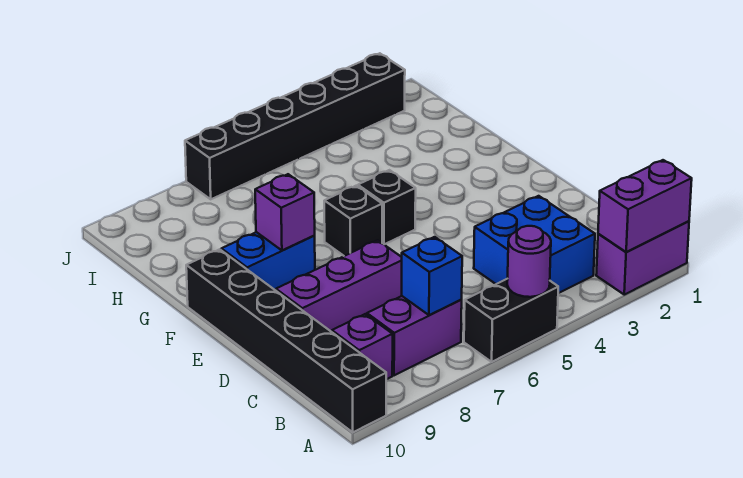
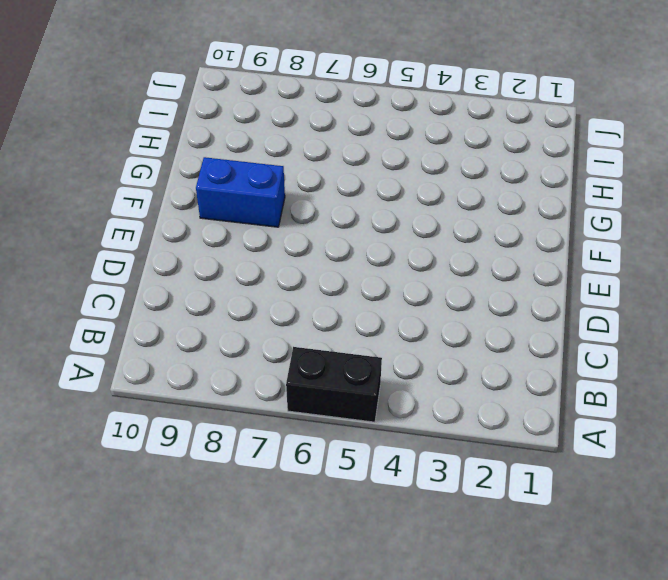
none -> purple 1x2 brick [596,221,689,295]
none -> black 1x6 brick [186,249,386,432]
none -> blue 2x2 brick [474,196,595,293]

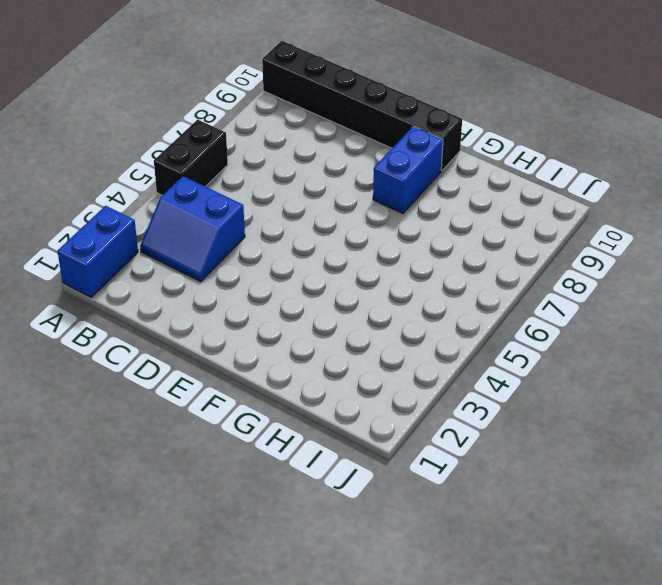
blue 1x2 brick [58,206,138,297] -> purple 1x2 brick [596,221,689,295]
blue 2x2 slope [140,176,245,282] -> blue 2x2 brick [474,196,595,293]
none -> purple 1x2 brick [367,296,462,375]
none -> purple 1x1 brick [332,314,393,379]
none -> purple 1x3 brick [276,240,402,332]

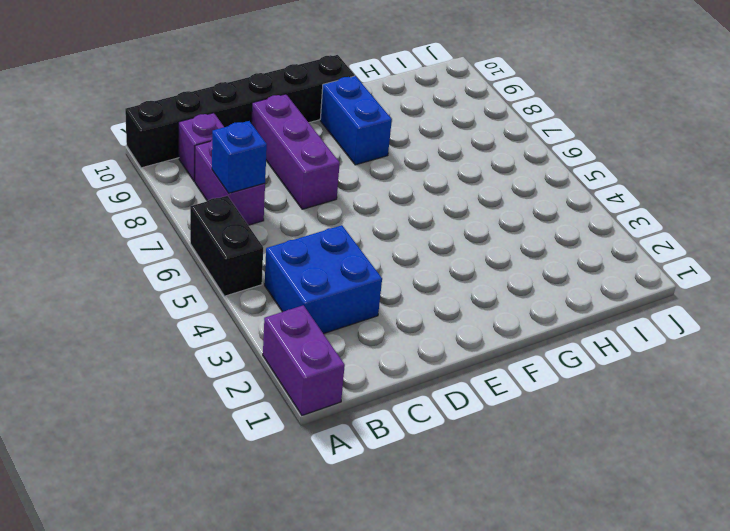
none -> black 1x1 brick [358,170,416,244]
none -> black 1x1 brick [324,186,382,256]
none -> black 1x6 brick [185,53,405,199]

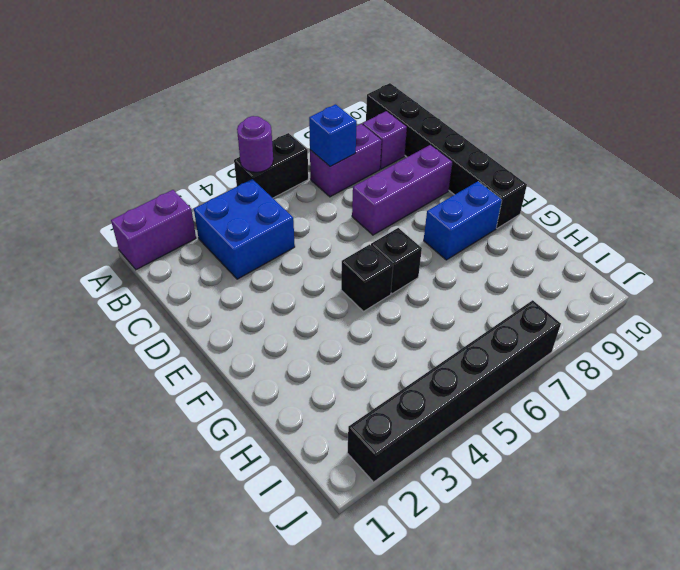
none -> purple 1x2 brick [598,160,692,252]
none -> purple 1x1 brick [255,174,315,251]

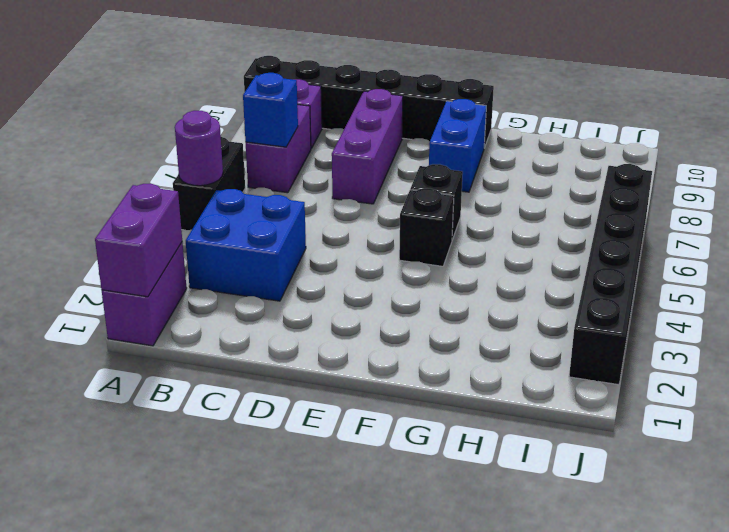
none -> purple 1x1 brick [255,174,315,251]

